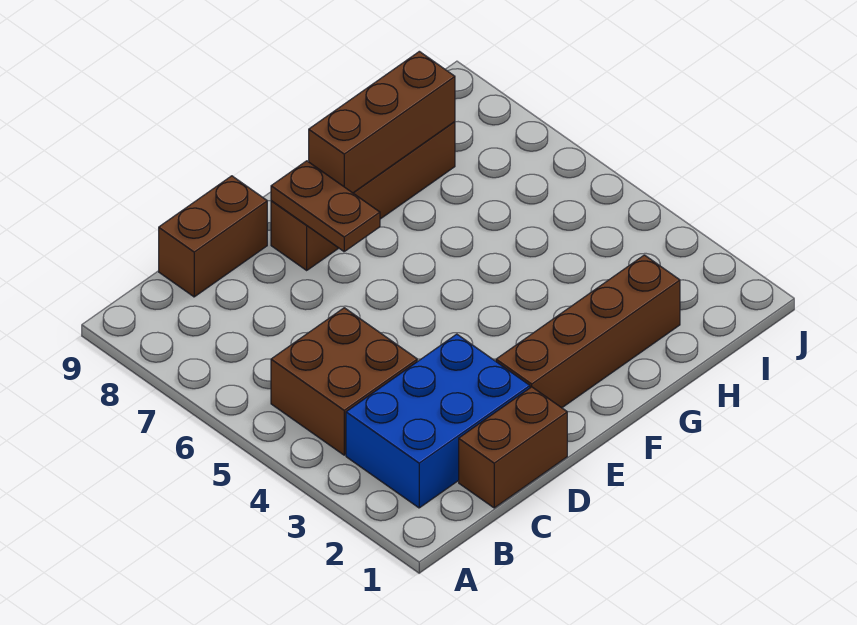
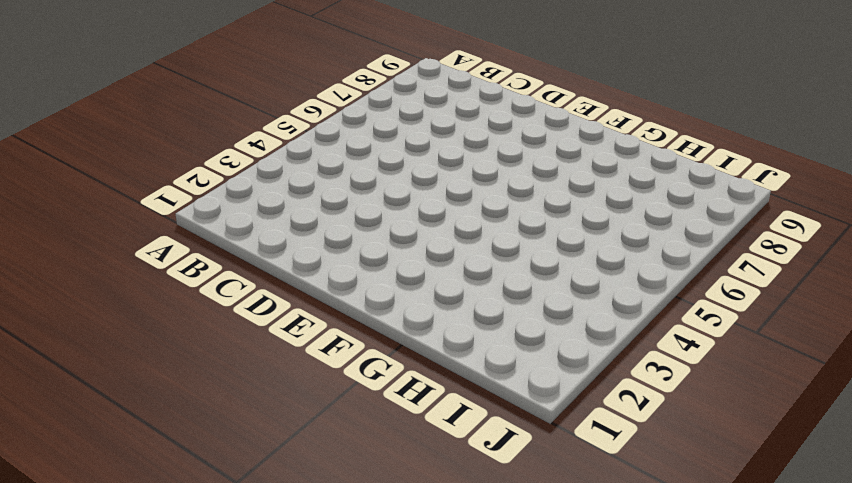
none -> blue 2x3 brick [346,334,530,508]
none -> brown 2x2 brick [271,308,417,455]

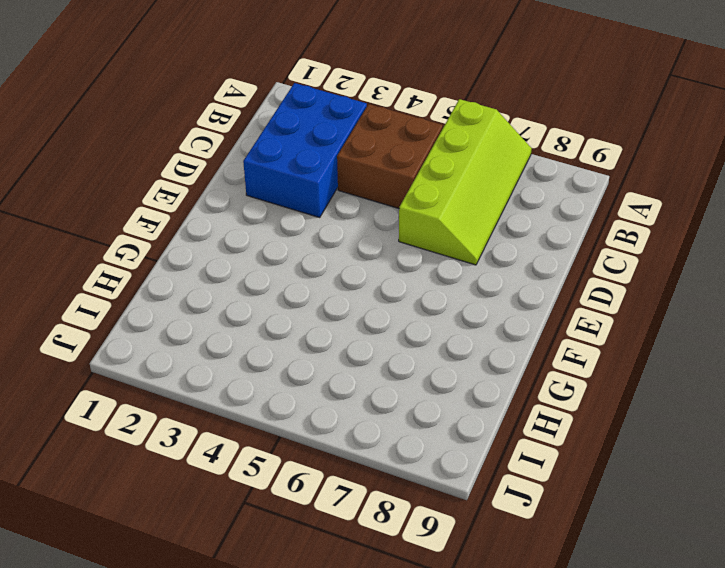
lime 2x4 slope [399,99,532,265] -> none
none -> brown 1x2 brick [459,387,567,508]
none -> brown 1x2 brick [159,176,267,297]

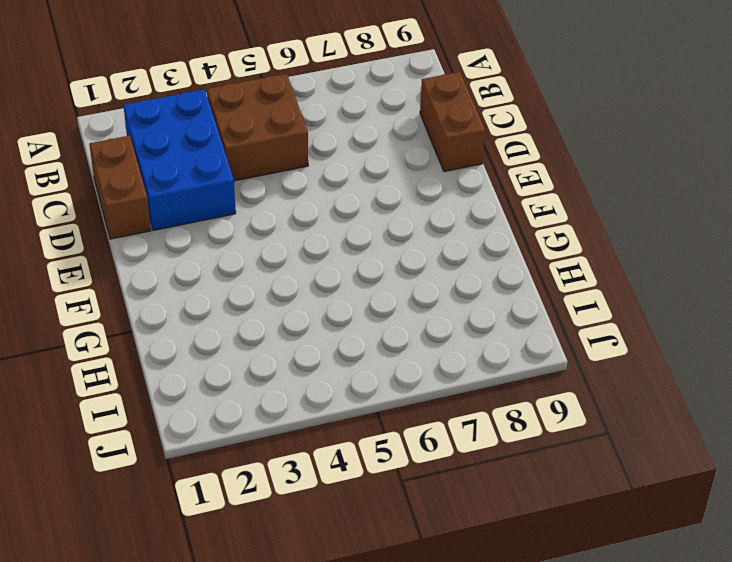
none -> brown 1x4 brick [496,255,680,408]
none -> brown 1x4 brick [271,122,455,270]

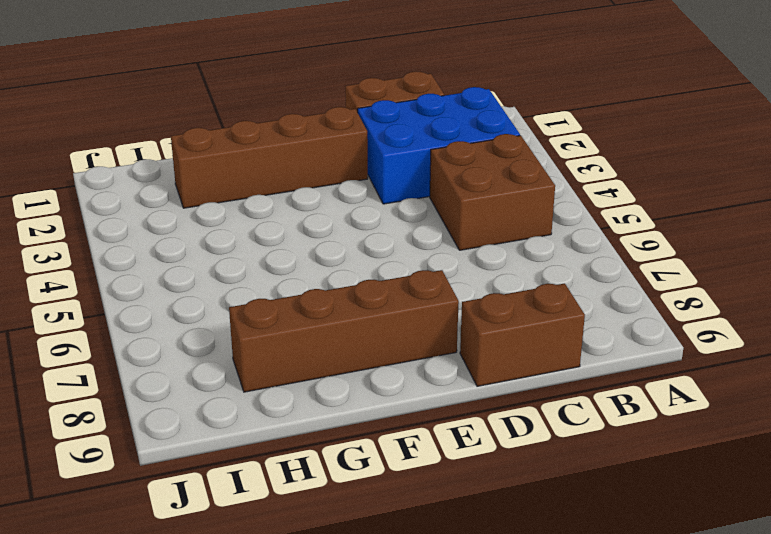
none -> brown 1x2 plate [271,161,380,251]
none -> brown 1x3 brick [309,51,455,193]

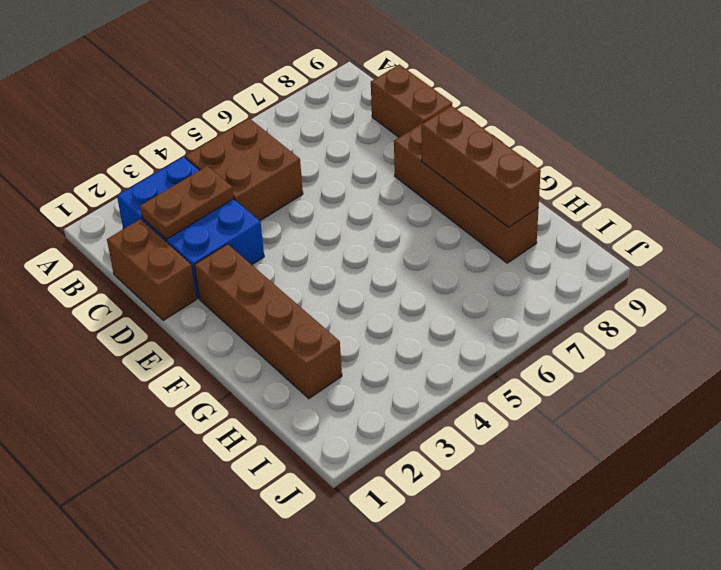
brown 1x2 plate [140,166,234,239] -> brown 1x2 plate moved to [271,161,380,251]

